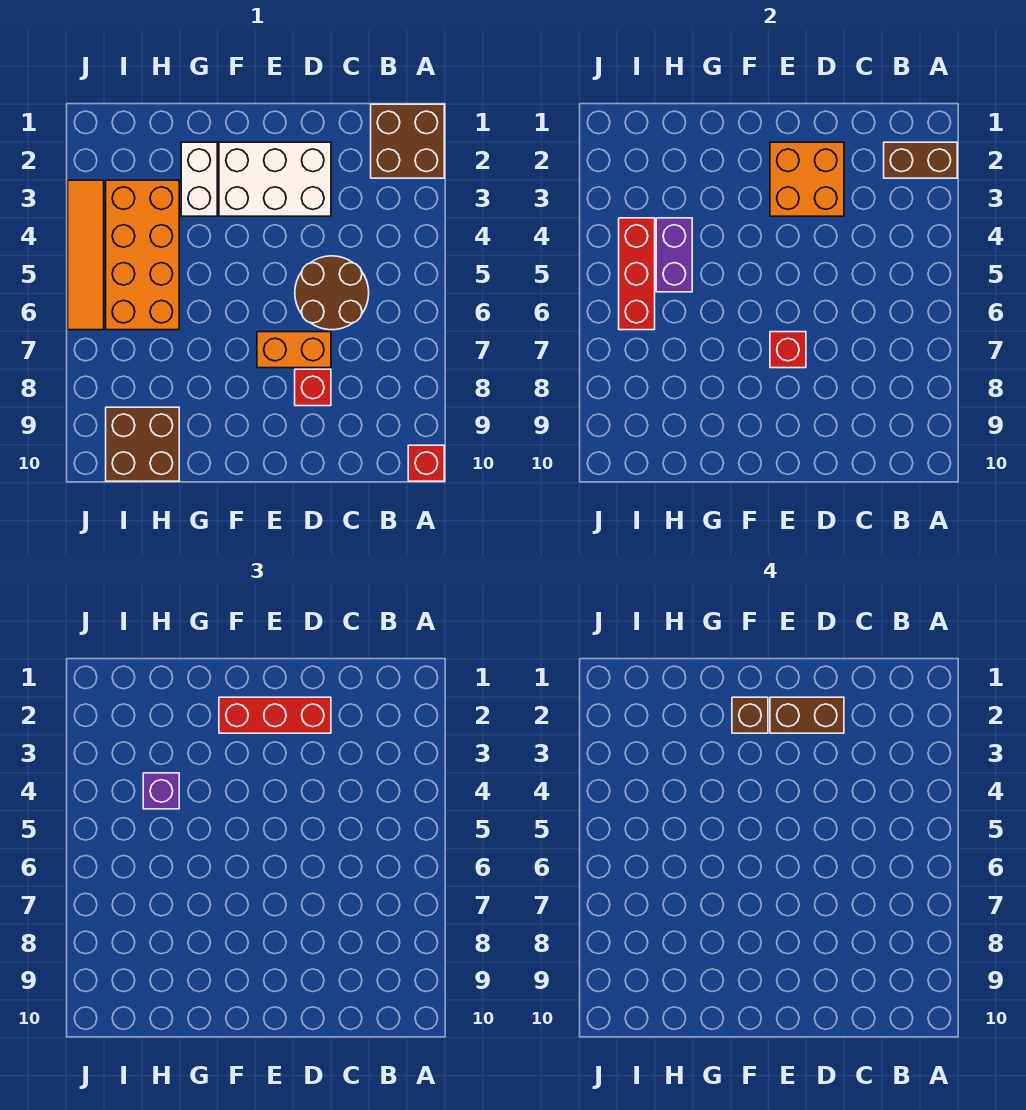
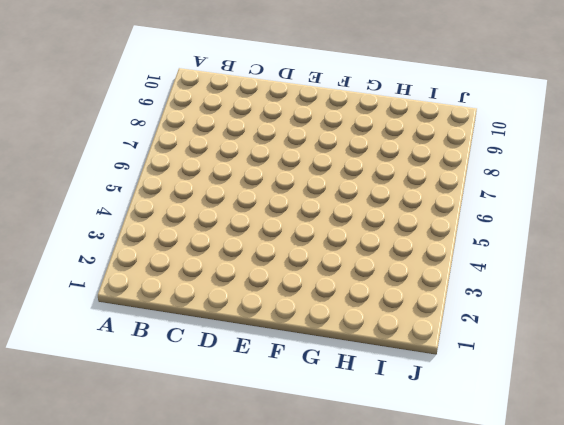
none -> brown 2x2 brick [371,104,444,178]
none -> red 1x1 brick [408,445,444,481]
none -> brown 2x2 round brick [295,256,369,330]

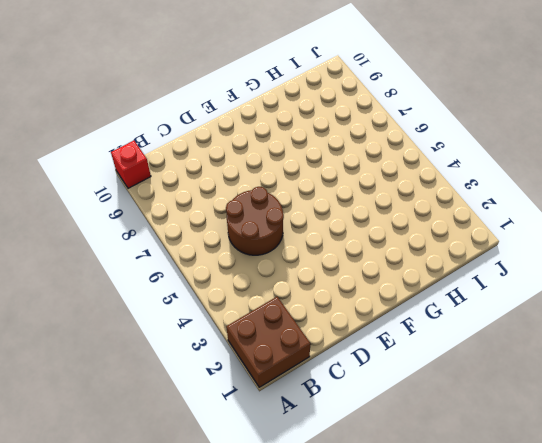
none -> white 2x3 brick [219,142,331,216]
none -> orange 1x2 brick [257,332,331,368]
none -> red 1x1 brick [295,369,331,406]

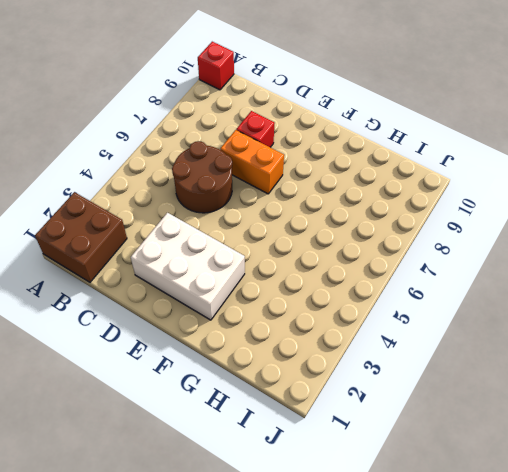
none -> white 1x2 brick [181,142,217,216]
none -> orange 2x4 brick [106,180,179,330]
none -> brown 2x2 brick [106,407,179,481]

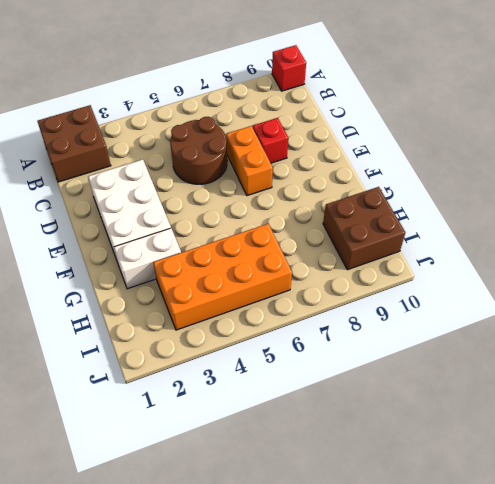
none -> orange 1x4 tile [68,180,104,330]
none -> brown 1x2 brick [884,142,957,178]
none -> orange 2x2 brick [770,142,844,216]

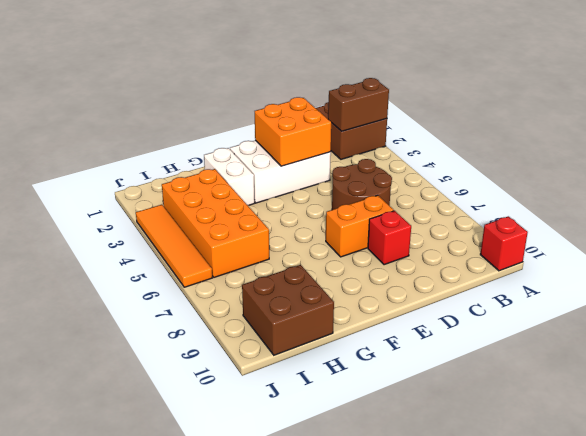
none -> red 1x1 brick [770,332,806,368]
none -> purple 1x2 brick [656,218,692,292]
none -> red 1x3 brick [619,218,655,330]

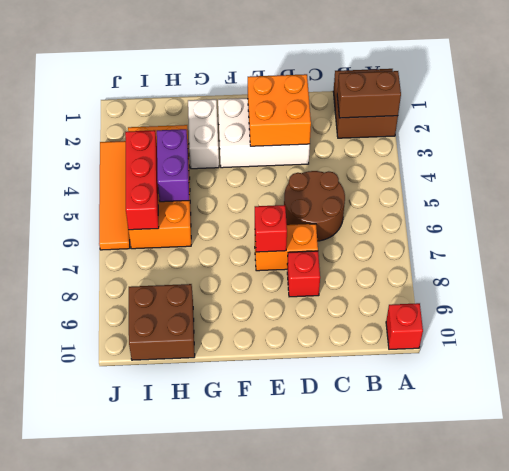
none -> red 1x3 brick [219,697,331,733]
none -> purple 1x1 brick [143,773,179,809]
none -> brown 1x2 brick [770,697,844,733]

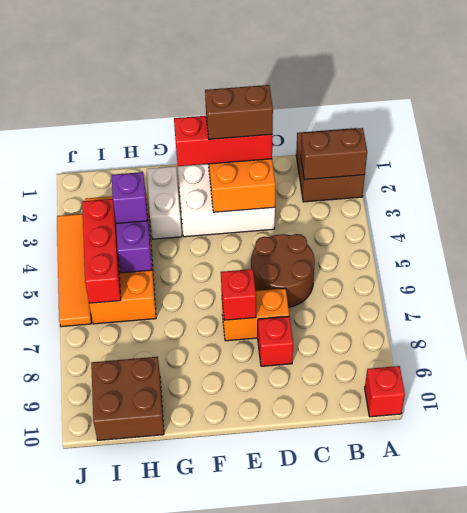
none -> brown 1x1 brick [732,697,768,733]

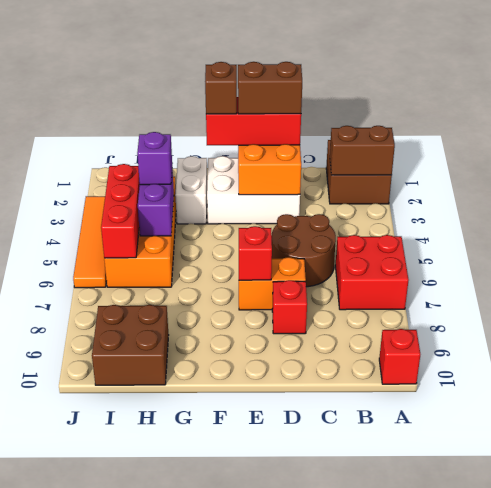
red 2x2 brick [335,235,409,310] -> none

